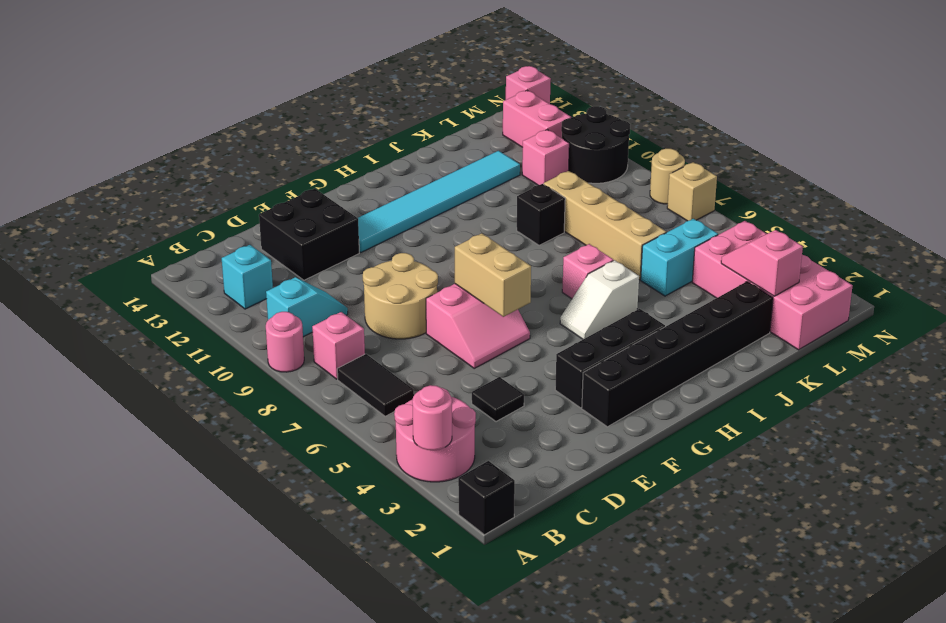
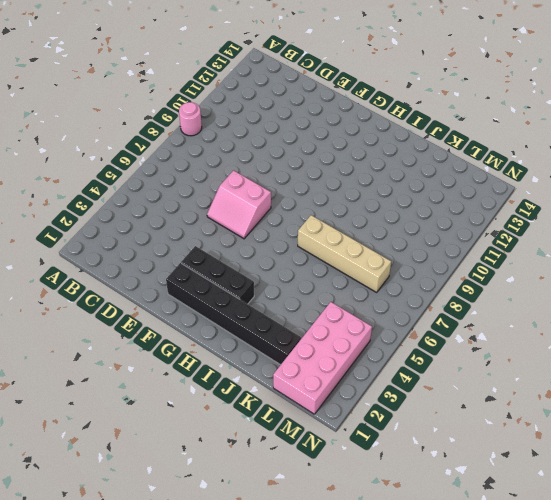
tan 1x4 brick [298,215,391,292] -> tan 1x4 brick turned to [544,171,666,280]
none -> black 1x1 brick [458,461,515,535]
none -> pink 2x2 round brick [394,388,476,482]
none -> black 1x2 tile [337,354,414,416]

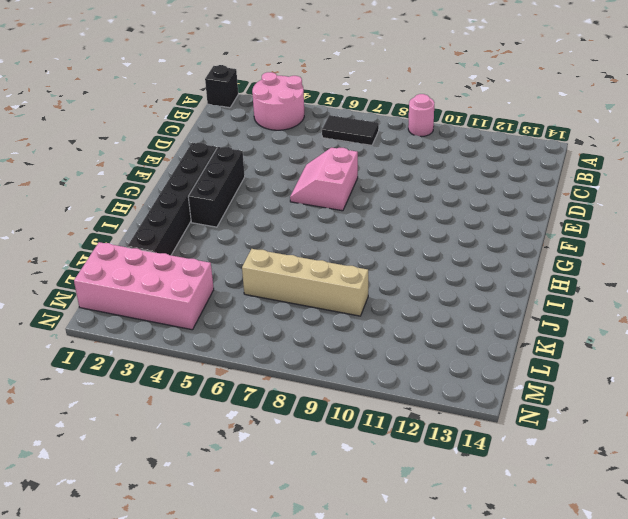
none -> pink 1x1 brick [312,312,365,379]
none -> cyan 1x2 slope [266,277,348,337]
none -> cyan 1x1 brick [222,245,273,309]

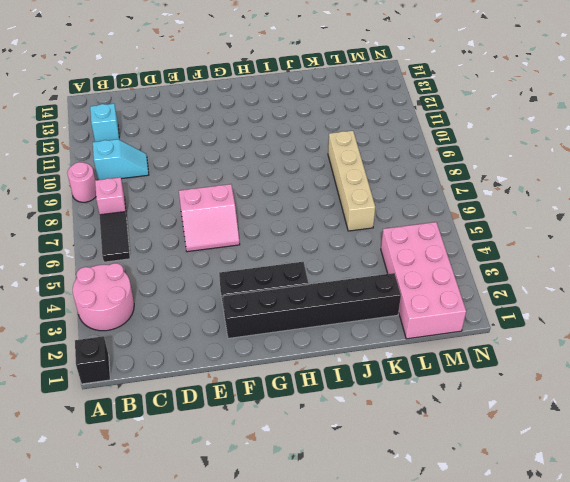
none -> black 1x1 tile [472,377,524,422]
none -> tan 2x2 round brick [363,253,438,339]
none -> black 2x2 brick [259,189,359,280]

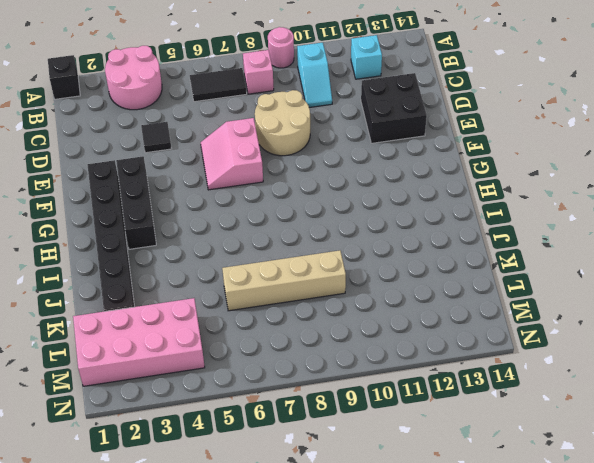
none -> cyan 1x6 tile [358,151,520,252]
none -> white 1x2 slope [560,260,639,339]
none -> pink 1x1 brick [562,244,613,299]

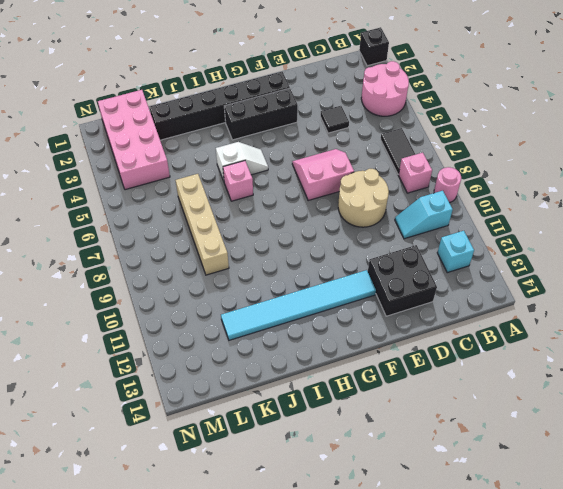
none -> black 1x1 brick [517,184,565,245]
none -> cyan 1x2 brick [641,219,718,296]
none -> pink 1x1 brick [522,130,569,185]

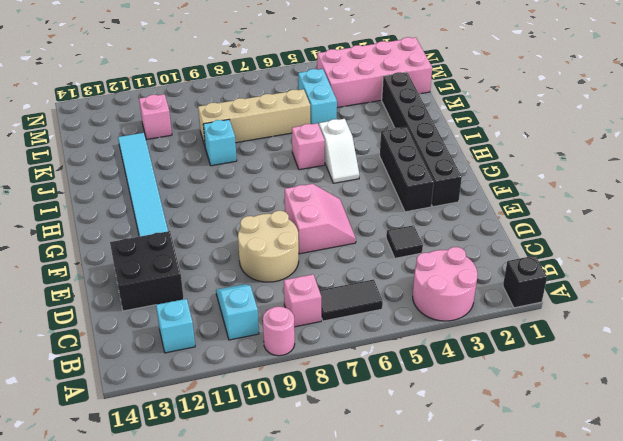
cyan 1x1 brick [203,120,237,166] -> black 1x1 brick [517,184,565,245]
none -> black 2x2 round brick [561,106,630,183]
none -> pink 1x2 brick [503,90,571,147]
none -> tan 1x1 brick [667,162,717,221]

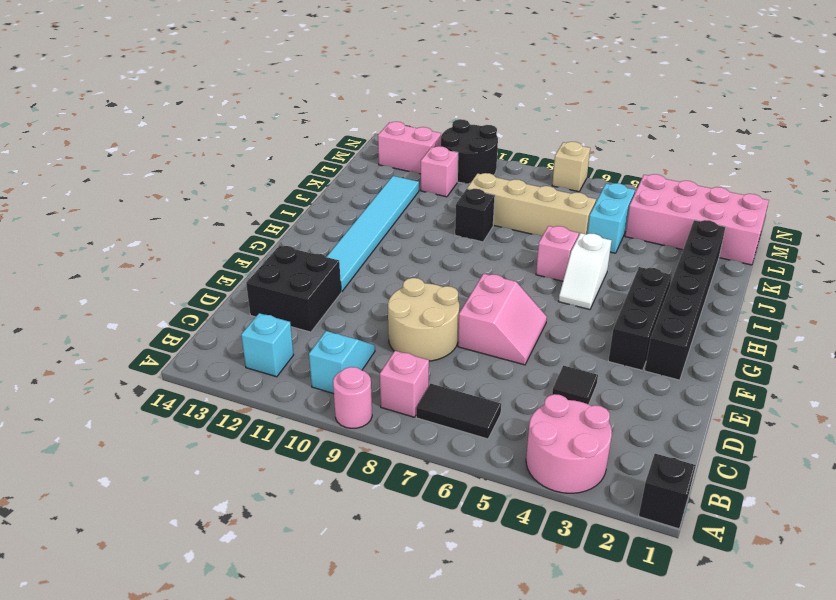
none -> tan 1x1 round brick [650,149,685,204]
none -> pink 1x1 brick [506,66,551,104]
none -> pink 1x1 round brick [412,385,452,450]

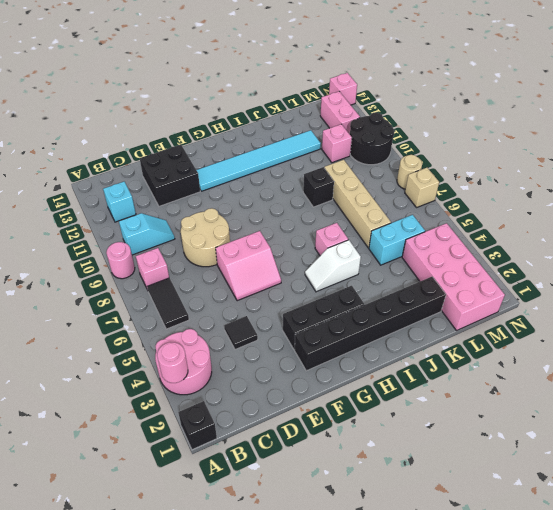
none -> tan 1x2 brick [455,233,531,317]
none -> pink 1x2 slope [721,230,803,296]

